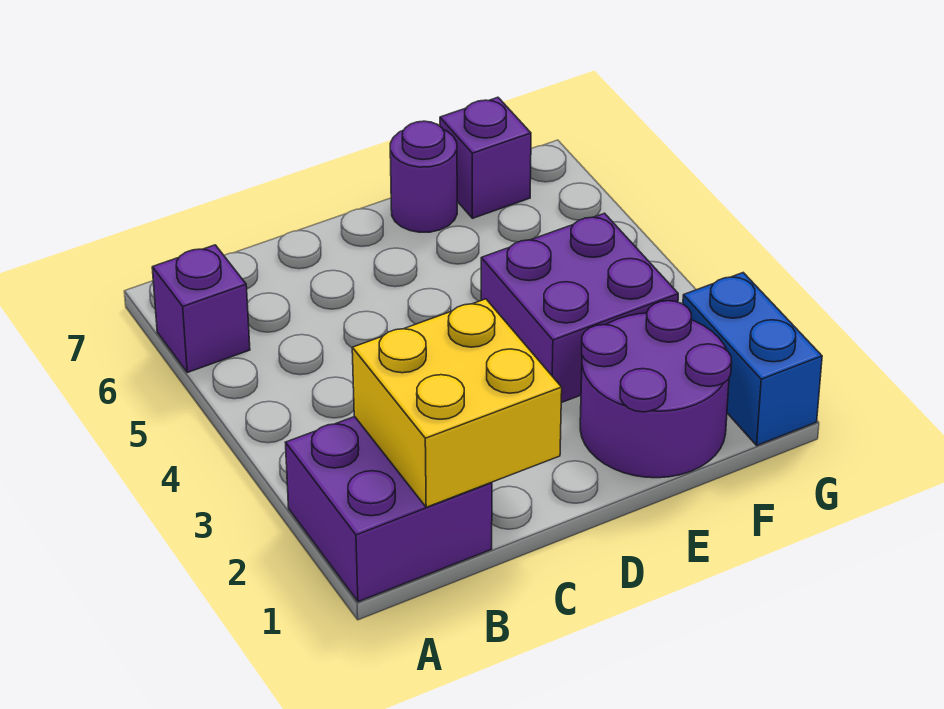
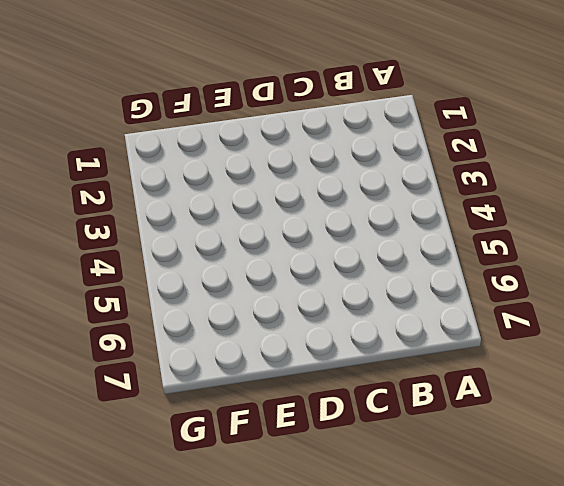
none -> purple 2x2 brick [286,417,492,602]
none -> purple 1x1 brick [152,245,250,372]

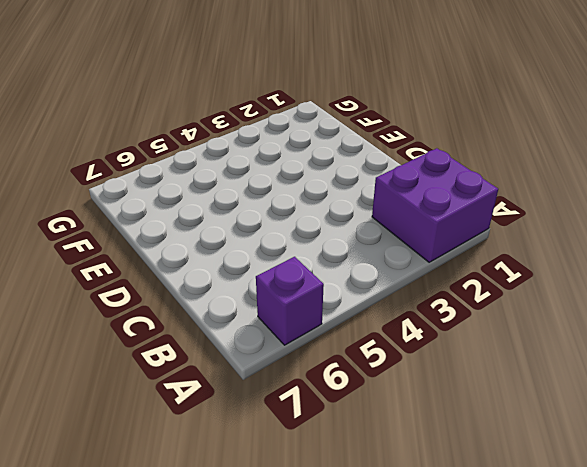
none -> purple 2x2 round brick [580,301,732,478]
none -> purple 2x2 brick [481,213,678,403]

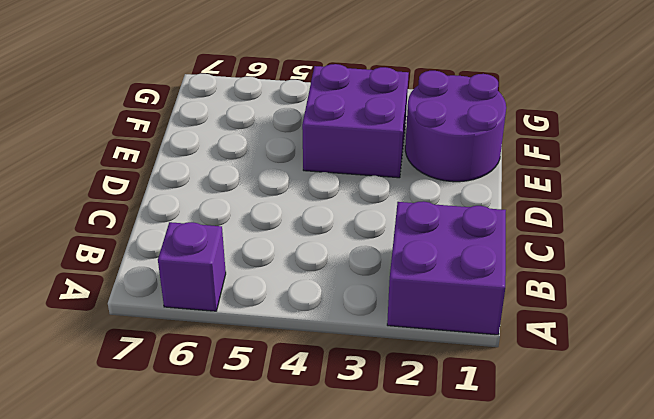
none -> purple 1x1 round brick [390,121,457,232]
none -> purple 1x1 brick [440,97,531,218]

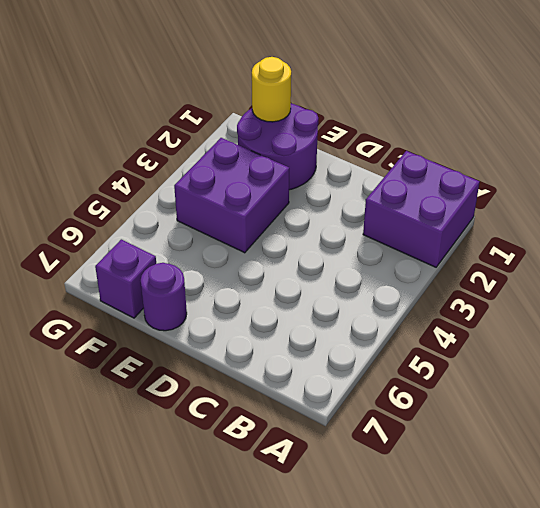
yellow 1x1 round brick [252,57,291,122] -> none
none -> purple 1x1 brick [152,245,250,372]
none -> blue 1x2 brick [683,273,822,445]

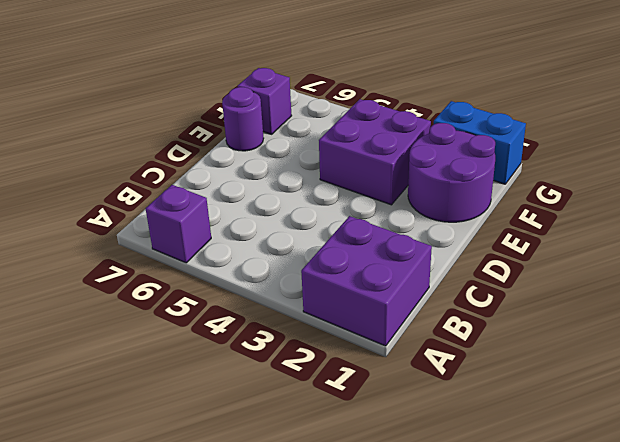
none -> yellow 2x2 brick [352,299,562,507]

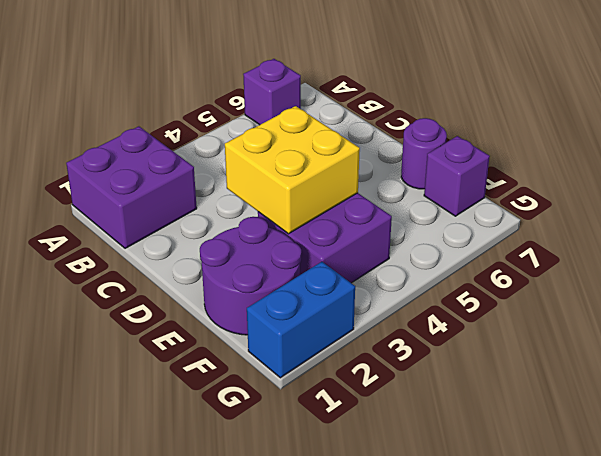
yellow 2x2 brick [225,106,360,234] -> yellow 2x2 brick moved to [352,299,562,507]

